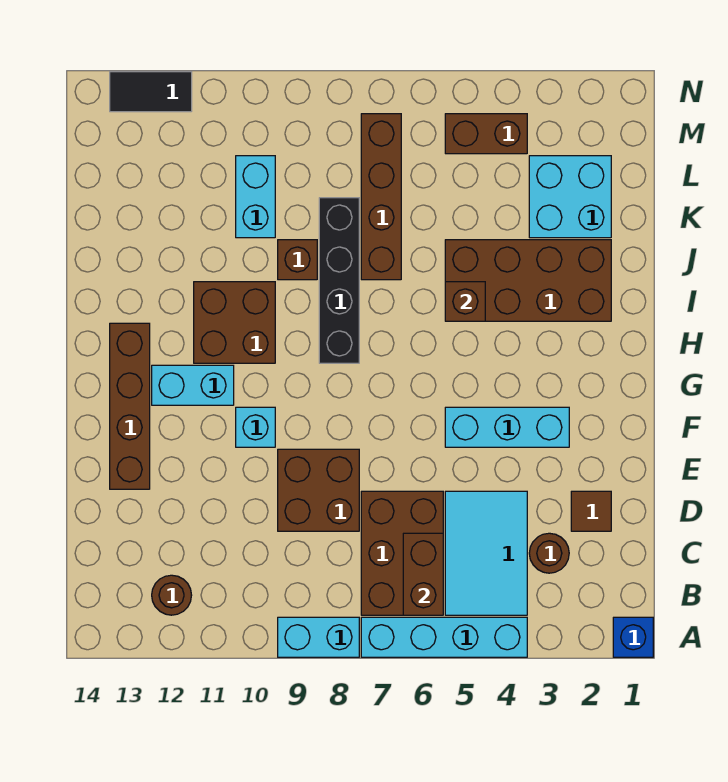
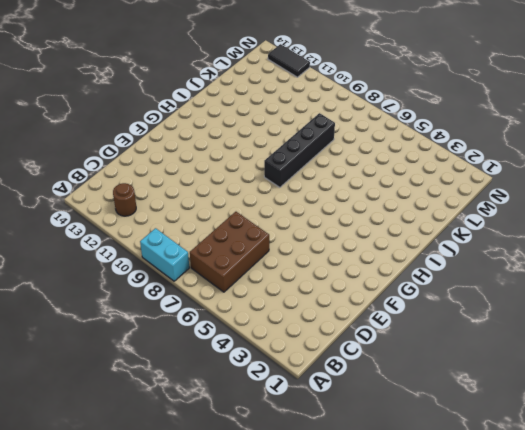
none -> blue 1x1 brick [613,617,653,657]
none -> cyan 1x4 brick [361,617,527,657]
none -> cyan 2x3 tile [445,491,527,615]

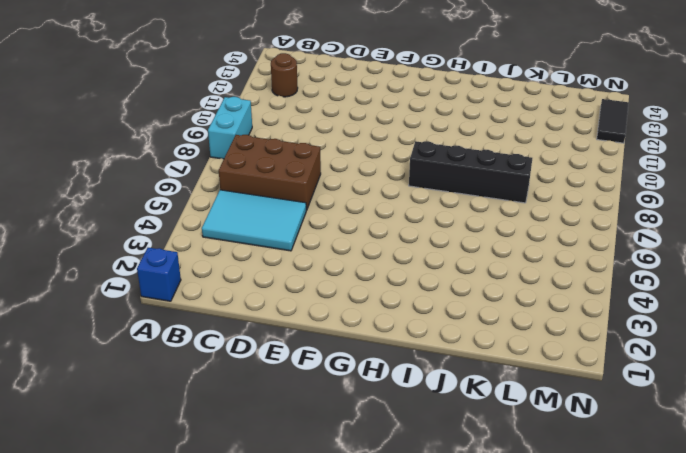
none -> cyan 1x4 brick [361,617,527,657]
none -> brown 1x1 round brick [529,533,569,573]
none -> brown 1x1 tile [571,491,611,531]

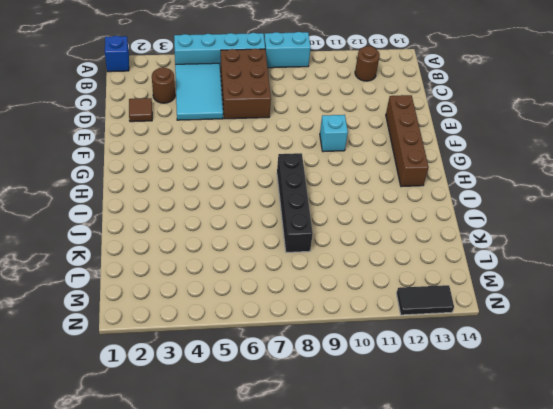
none -> brown 2x2 brick [278,449,359,531]
none -> cyan 1x3 brick [445,407,569,447]
none -> cyan 1x2 brick [152,365,234,405]

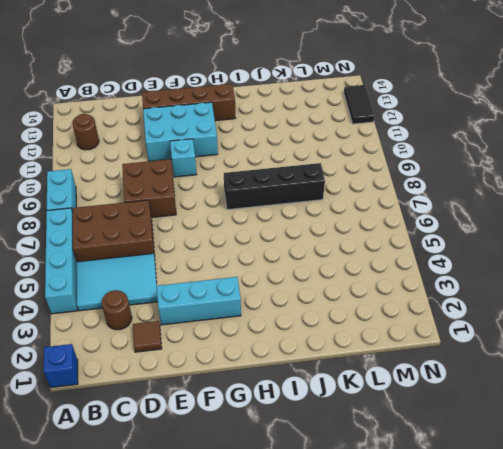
cyan 1x3 brick [157,277,241,325] -> cyan 1x3 brick turned to [445,407,569,447]
cyan 2x3 brick [143,102,218,161] -> cyan 1x2 brick [152,365,234,405]
none -> brown 2x2 brick [194,282,275,363]
none -> brown 2x4 brick [445,240,611,321]
none -> brown 1x4 brick [361,114,401,280]

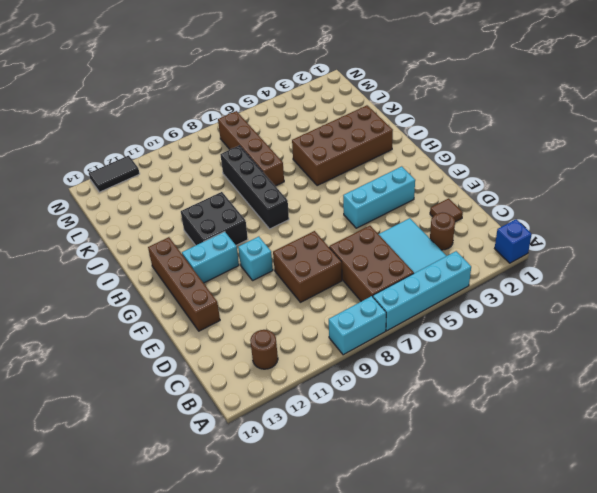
black 2x2 brick [181,192,248,245] -> brown 2x2 brick [194,282,275,363]
none -> brown 1x1 brick [278,240,317,280]
none -> cyan 2x2 brick [529,156,611,238]
none -> cyan 1x2 brick [236,156,275,238]

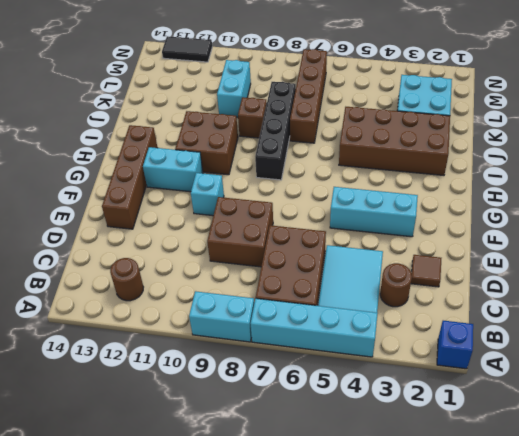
none -> brown 1x2 brick [445,114,527,154]
none -> brown 1x2 brick [403,533,443,615]
none -> brown 1x1 brick [445,282,485,321]

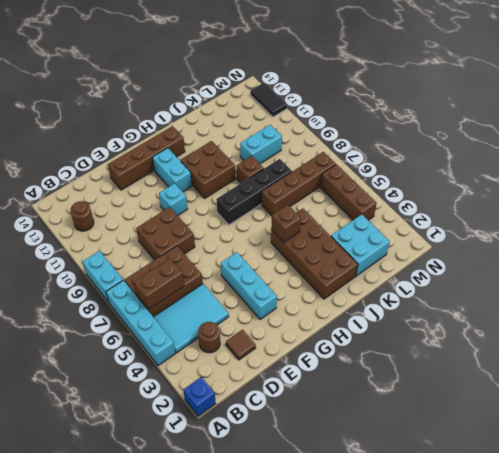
brown 1x3 brick [320,164,377,220] -> brown 1x2 brick [445,114,527,154]

